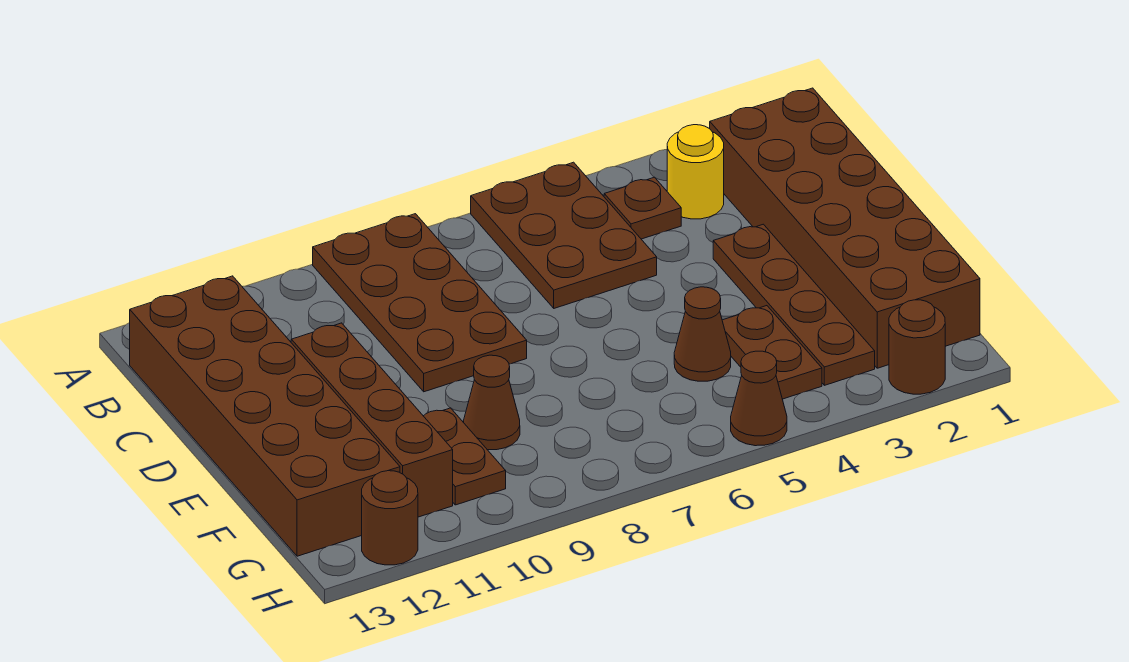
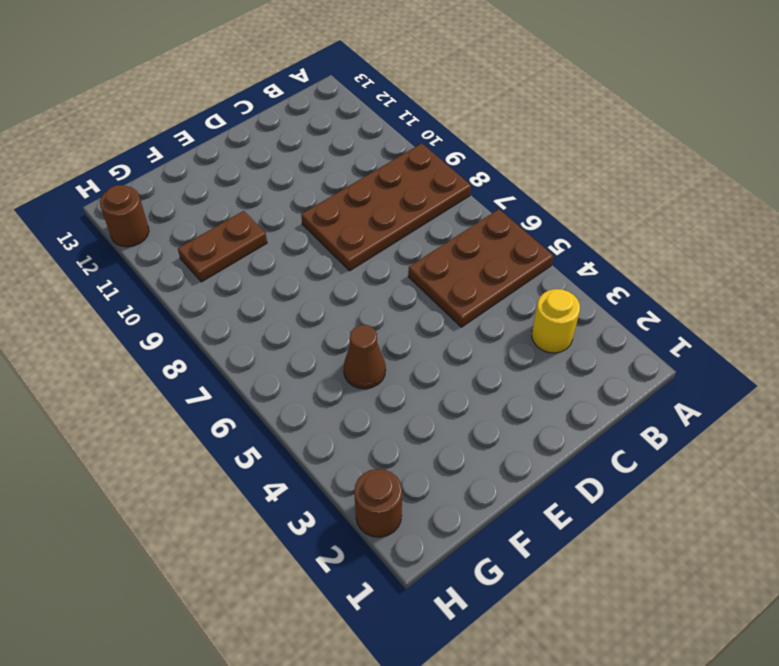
none -> brown 2x6 brick [710,88,980,368]
none -> brown 1x1 plate [604,177,681,239]
none -> brown 2x6 brick [130,276,400,556]

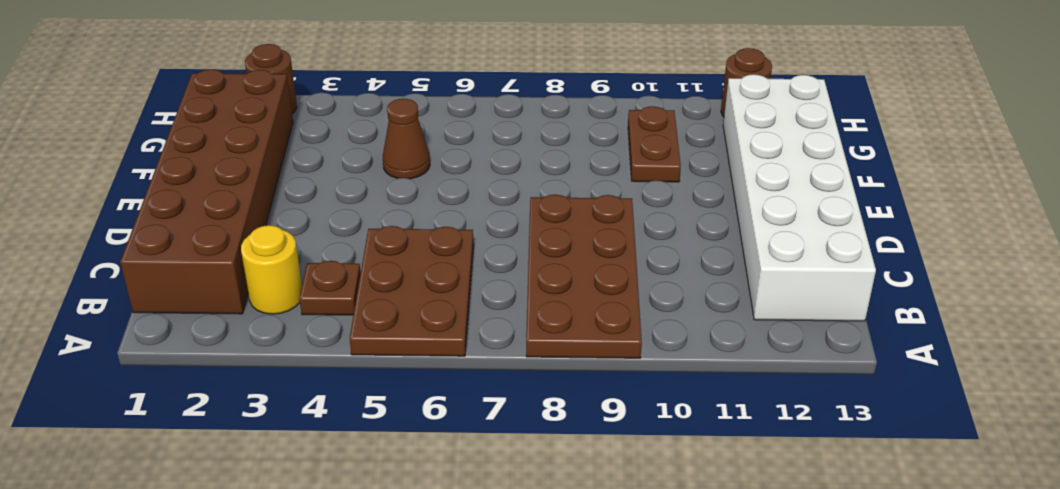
white 2x6 brick [723,74,876,321] -> brown 2x6 brick [130,276,400,556]
none -> brown 1x4 plate [713,224,875,385]
none -> brown 1x4 brick [291,323,453,517]
none -> brown 1x2 plate [722,306,822,399]

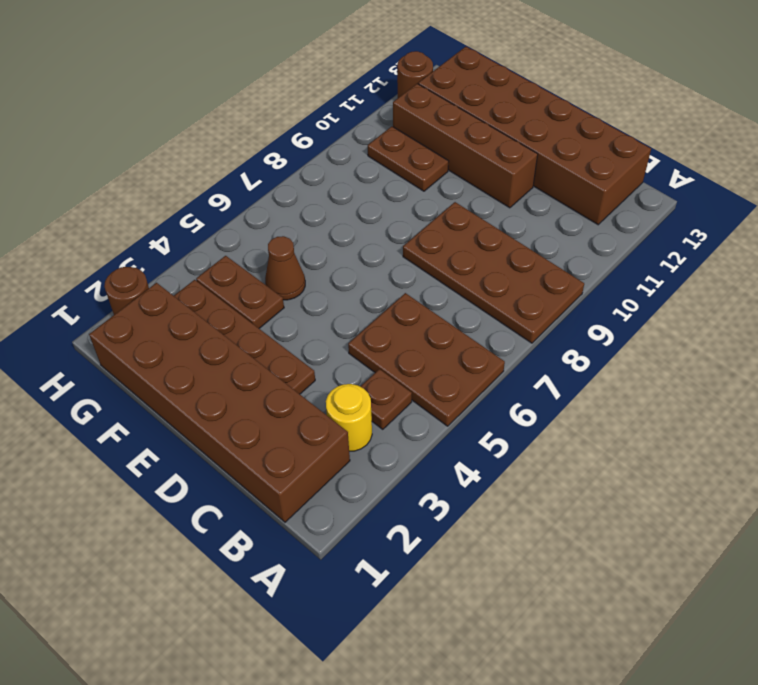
none -> brown 1x1 cone [463,355,520,450]
none -> brown 1x1 cone [731,351,787,446]

